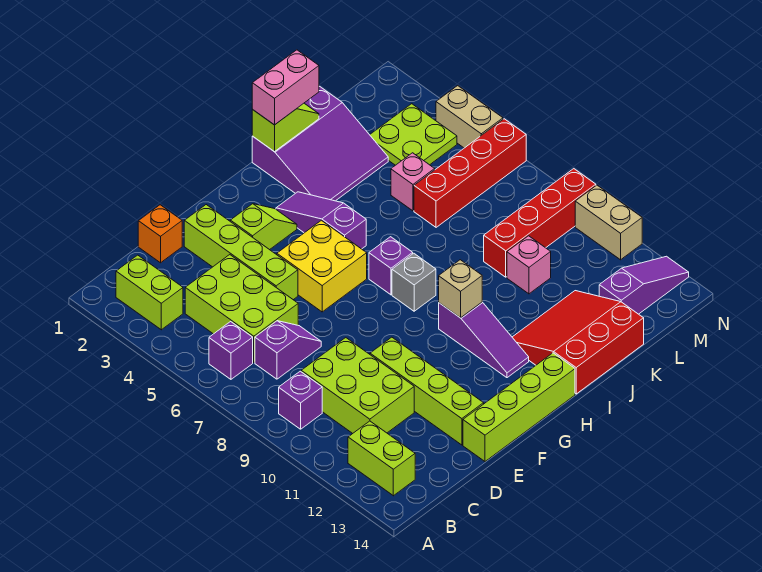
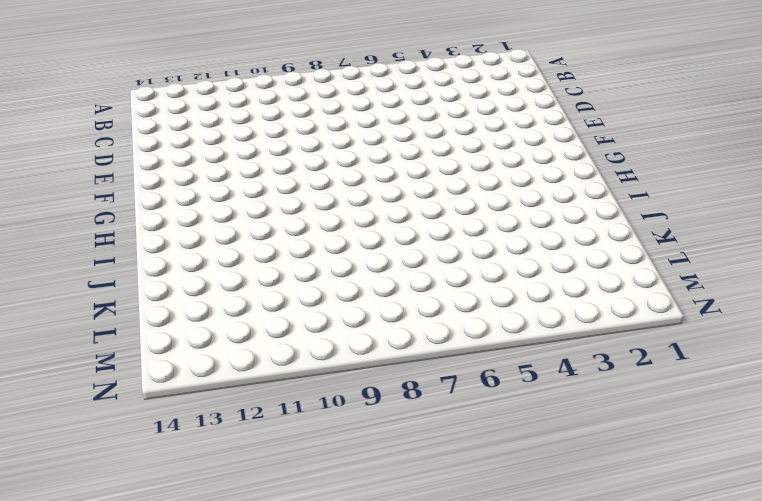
none -> lime 1x2 brick [116,255,183,330]
none -> purple 1x1 brick [209,322,253,379]
none -> purple 1x1 brick [279,371,322,429]
none -> lime 1x2 brick [348,421,415,496]

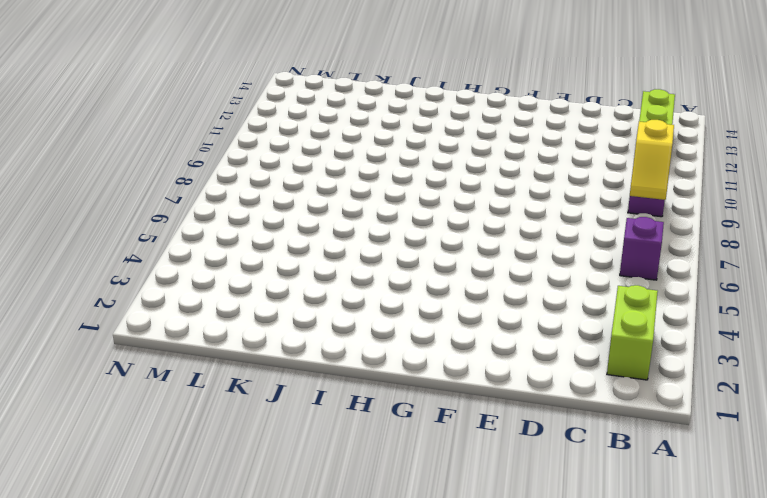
yellow 1x2 slope [630,120,674,200] -> none
none -> lime 2x3 brick [185,255,298,362]
none -> purple 1x2 slope [255,321,321,379]
none -> lime 2x3 brick [301,338,414,434]
none -> orange 1x1 brick [138,205,182,263]

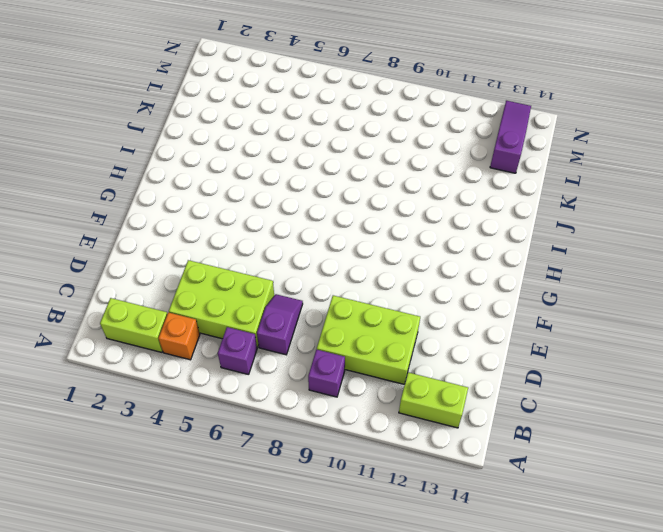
orange 1x1 brick [159,312,200,360] -> orange 1x1 brick moved to [138,205,182,263]
none -> lime 1x4 brick [184,205,298,300]
none -> lime 1x4 brick [370,337,484,445]
none -> lime 1x4 brick [463,353,575,461]
none -> lime 1x2 slope [230,204,297,250]

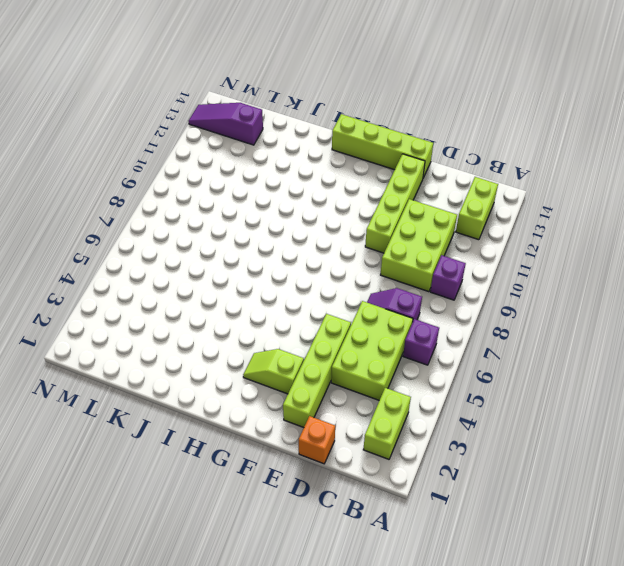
none -> yellow 2x2 brick [277,220,367,312]
none -> purple 1x3 slope [276,192,366,249]
none -> purple 1x1 brick [369,237,413,295]
none -> grey 1x1 brick [392,253,436,311]

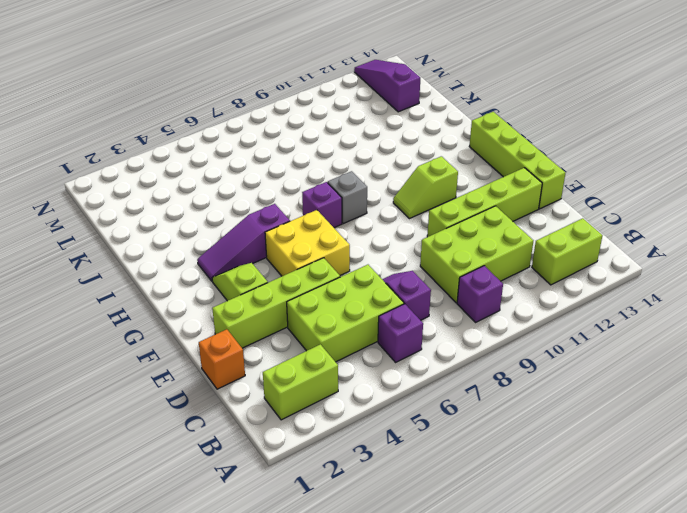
lime 1x2 slope [393,156,458,219] -> lime 1x2 slope turned to [252,103,319,152]
none -> purple 1x3 slope [439,302,529,378]
none -> purple 3x3 slope [252,86,388,201]
none -> red 3x3 slope [512,291,644,394]
none -> pink 1x1 brick [391,153,435,211]

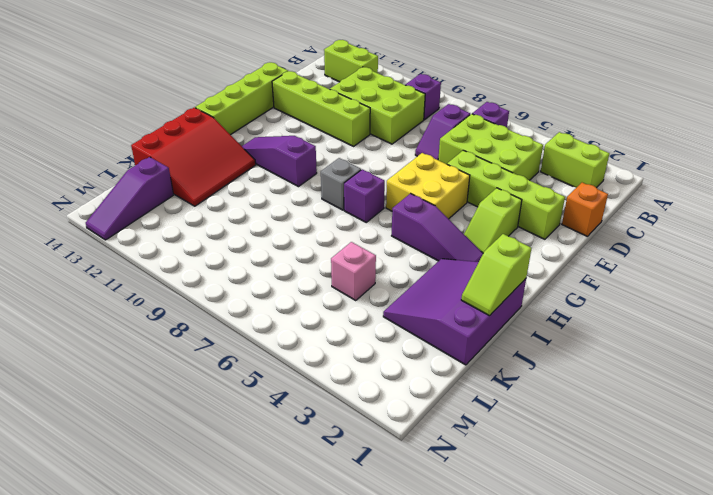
none -> red 1x4 brick [414,119,526,227]
none -> red 1x4 brick [484,169,596,277]
none -> pink 1x1 brick [507,236,551,294]
none -> lime 2x2 plate [370,104,457,165]

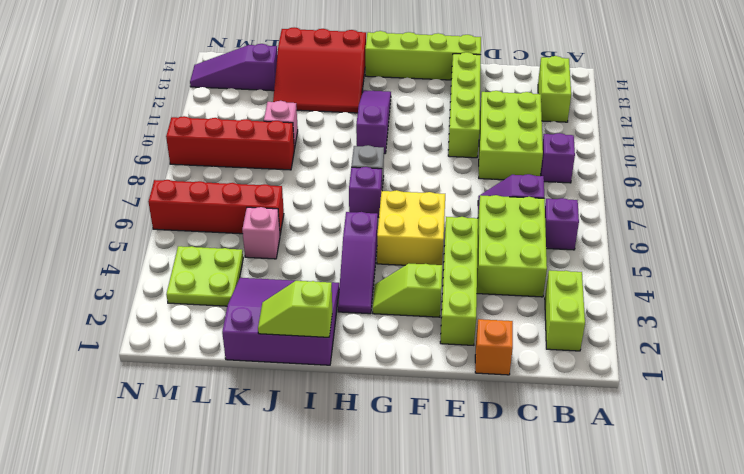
none -> tan 1x2 brick [436,86,503,148]
none -> tan 1x2 brick [575,185,642,260]
none -> tan 1x1 brick [439,260,482,318]
none -> pink 1x2 brick [252,50,319,125]

